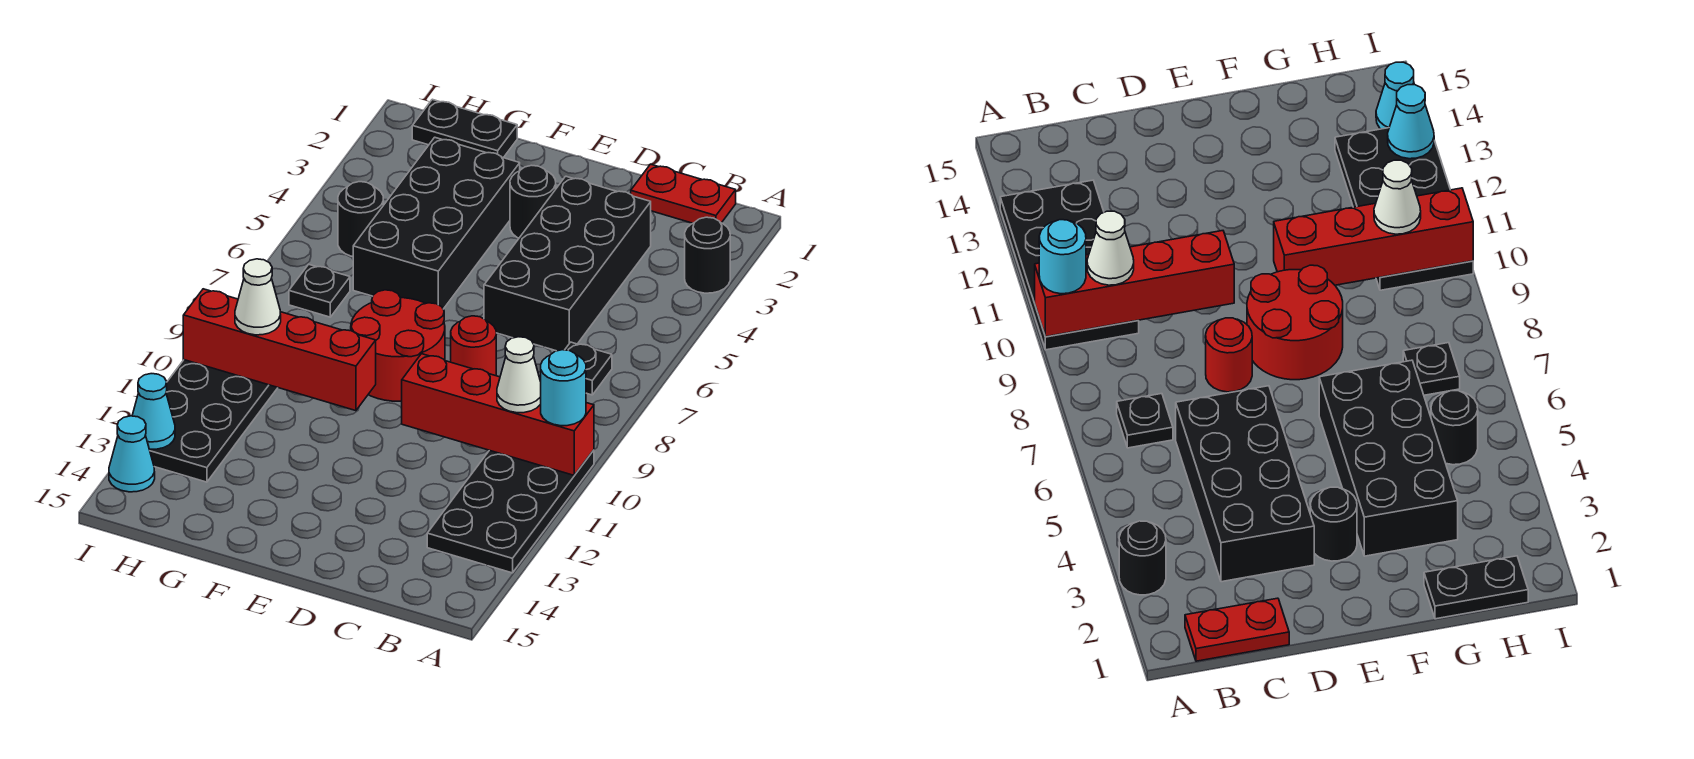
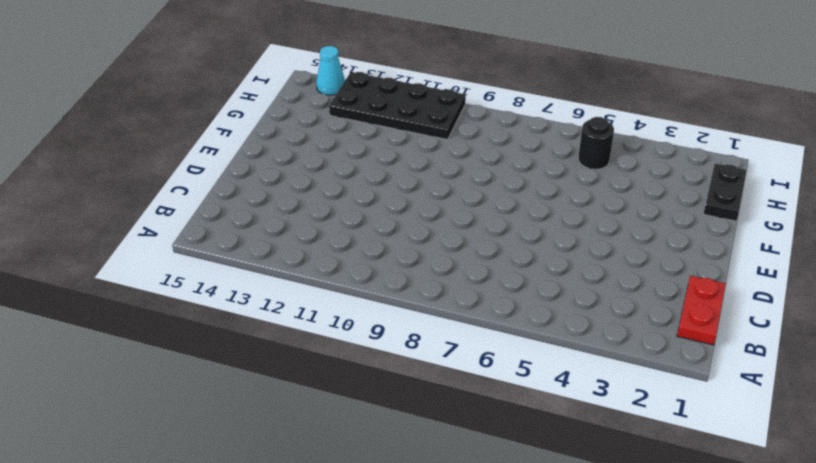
none -> black 1x1 round brick [685,217,730,293]
none -> black 2x4 plate [427,450,594,573]
none -> black 1x1 plate [565,342,612,395]

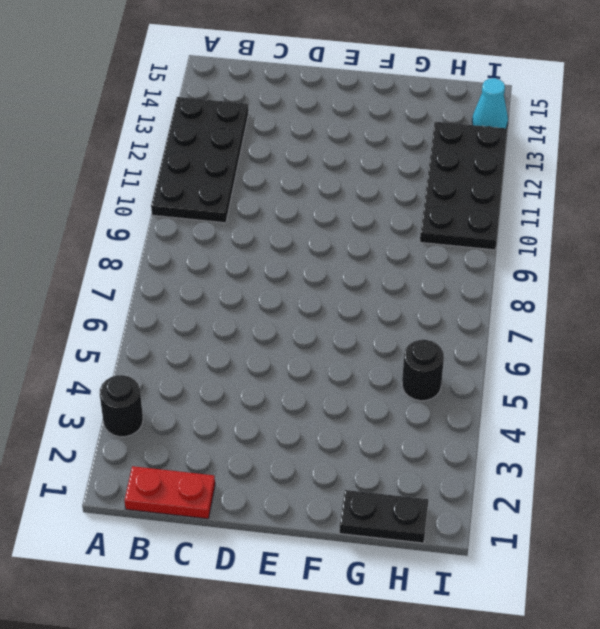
none -> black 1x1 plate [565,342,612,395]
none -> black 2x4 brick [484,176,651,351]
none -> red 1x1 round brick [451,316,496,376]

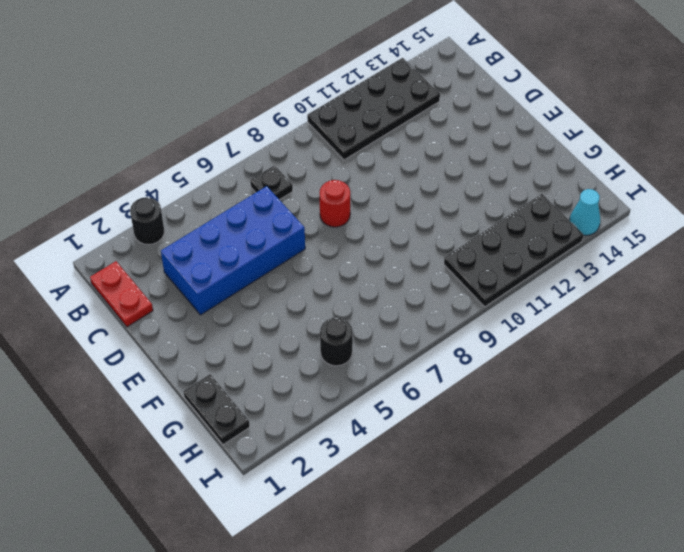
blue 2x4 brick [161,186,305,315] -> black 2x4 brick [484,176,651,351]
none -> black 1x1 round brick [510,165,556,238]
none -> red 2x2 round brick [351,290,445,401]
none -> black 2x4 brick [353,137,520,309]

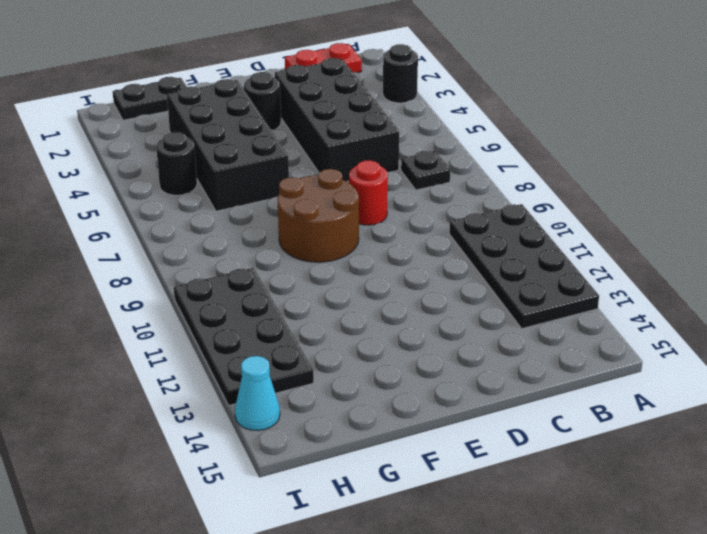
brown 2x2 round brick [278,169,359,262] -> red 2x2 round brick [351,290,445,401]
none -> black 1x1 plate [289,264,350,317]
none -> red 1x4 brick [402,354,594,475]
none -> red 1x4 brick [183,289,376,411]

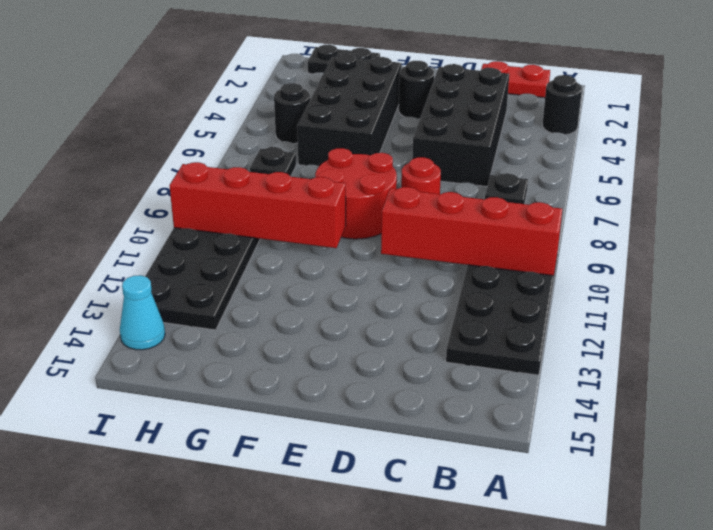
none -> cyan 1x1 cone [132,374,175,449]
none -> cyan 1x1 round brick [541,350,586,426]
none -> white 1x1 cone [497,337,541,413]

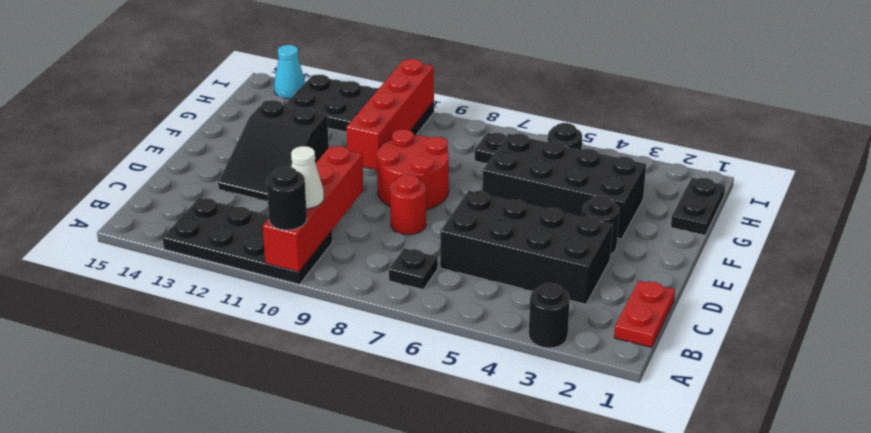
black 1x1 round brick [267,166,307,230] -> cyan 1x1 round brick [541,350,586,426]
black 2x3 slope [218,100,329,201] -> none
none -> cyan 1x1 cone [132,374,175,449]
none -> white 1x1 cone [235,259,281,335]

